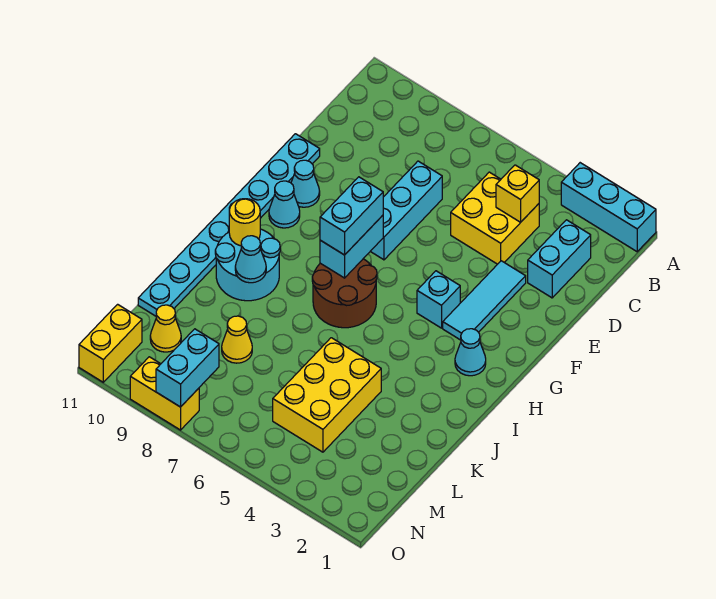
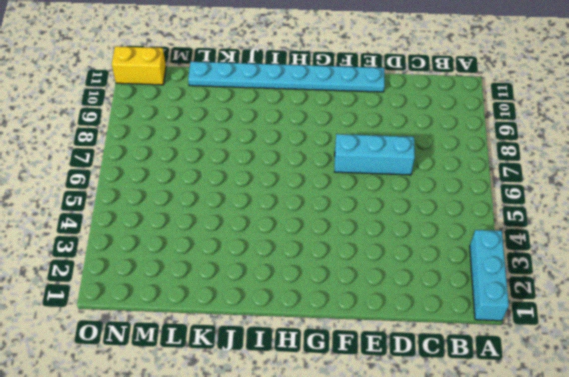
none -> cyan 1x2 brick [528,220,591,298]
none -> yellow 2x2 brick [451,172,539,264]
none -> cyan 1x3 tile [443,261,526,340]

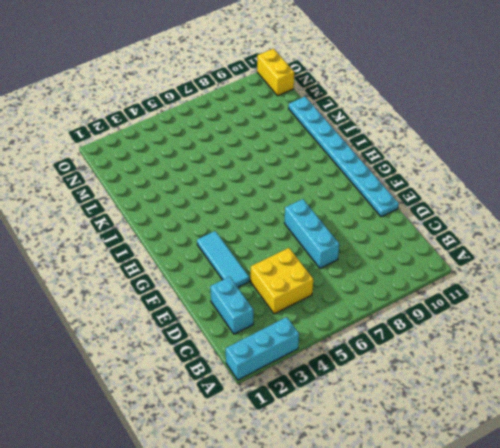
none -> cyan 1x1 cone [291,160,320,207]
none -> cyan 1x1 brick [417,271,460,328]
none -> cyan 1x1 cone [269,181,300,228]

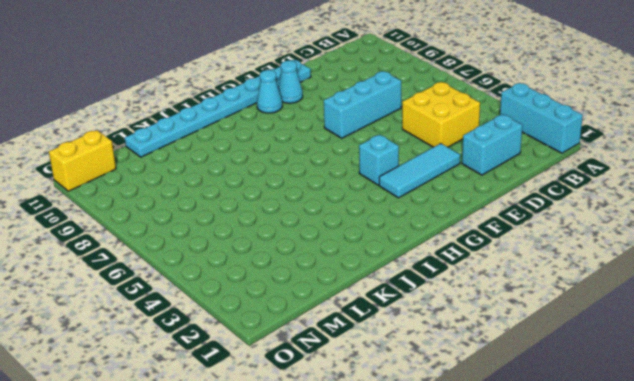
none -> cyan 1x1 cone [455,329,486,376]
none -> brown 2x2 round brick [312,259,377,328]
none -> cyan 2x2 round brick [215,229,280,301]

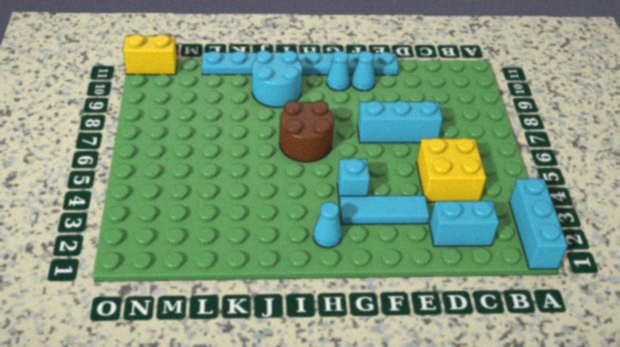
none -> yellow 2x3 brick [273,338,381,452]
none -> yellow 1x1 cone [222,316,252,363]
none -> yellow 1x1 cone [150,305,181,352]

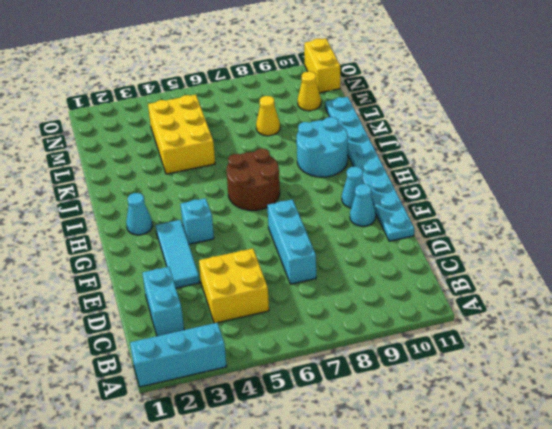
none -> yellow 1x2 brick [130,357,199,430]
none -> yellow 1x1 brick [496,165,539,222]
none -> cyan 1x2 brick [320,215,383,278]

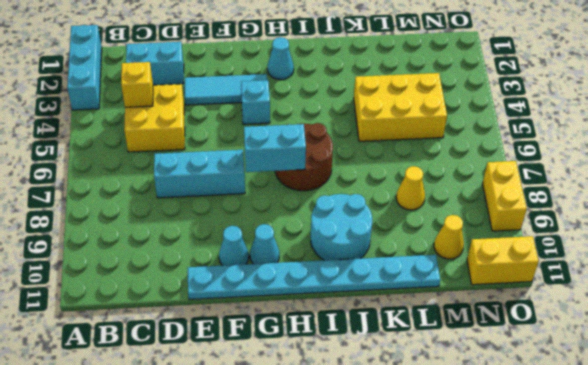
none -> yellow 1x1 round brick [229,199,260,246]
none -> cyan 1x1 cone [235,236,266,283]
none -> cyan 1x2 brick [156,329,219,407]

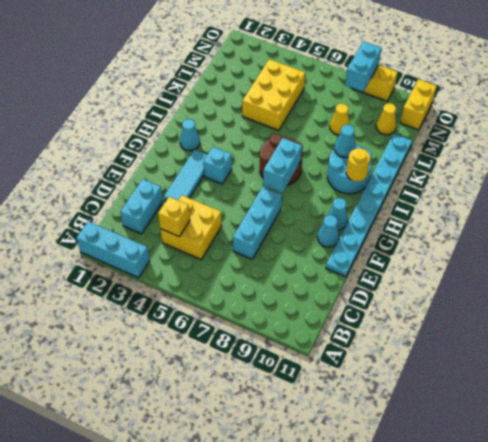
none -> cyan 1x2 brick [320,177,383,255]

